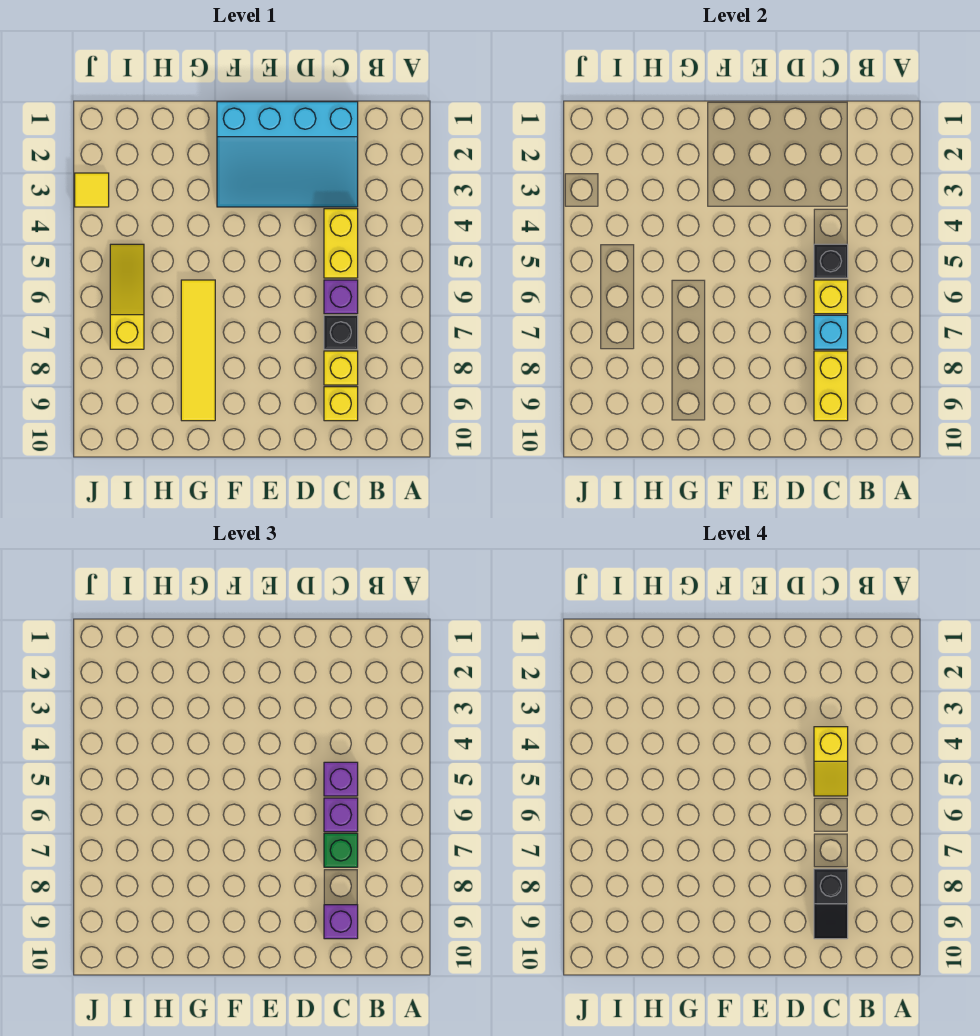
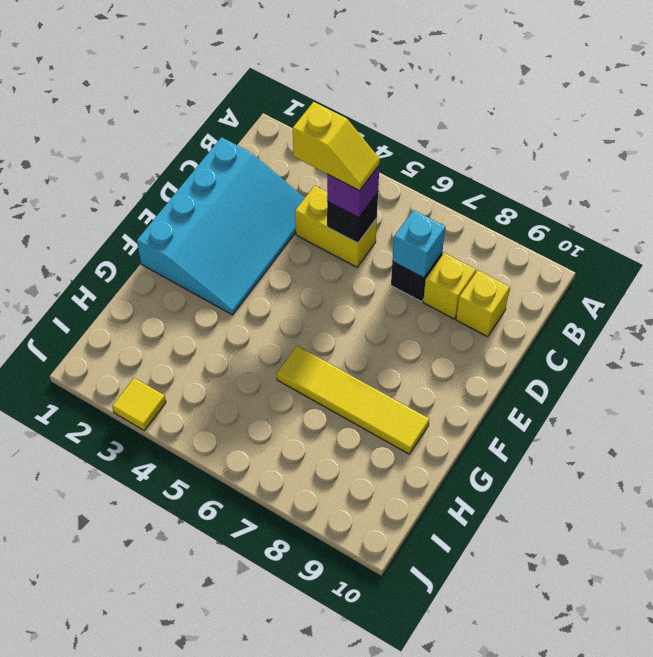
none -> purple 1x1 brick [324,280,358,314]
none -> yellow 1x3 slope [110,244,144,349]
none -> yellow 1x1 brick [814,280,848,314]

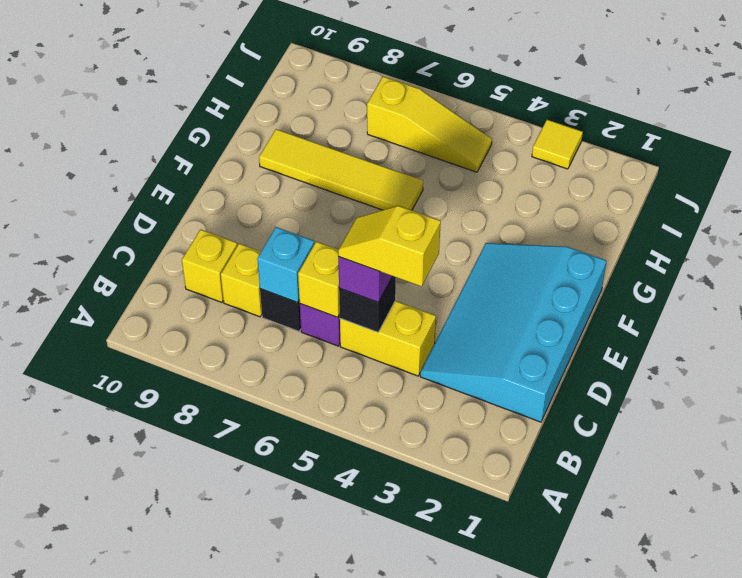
none -> yellow 1x2 brick [814,351,848,421]
none -> purple 1x1 brick [324,798,358,832]
none -> green 1x1 brick [324,833,358,867]

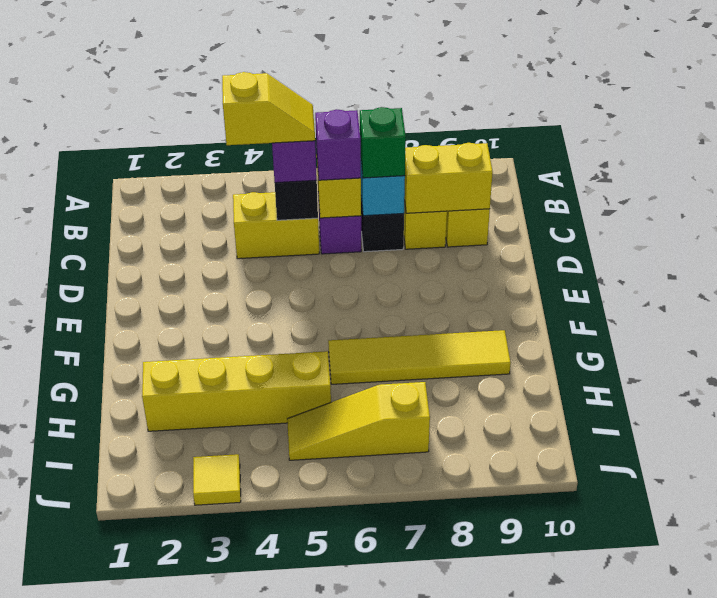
yellow 1x4 brick [142,351,331,431] -> none
none -> cyan 3x4 slope [217,102,358,207]
none -> purple 1x1 brick [324,905,358,939]
none -> black 1x2 slope [814,869,848,939]

